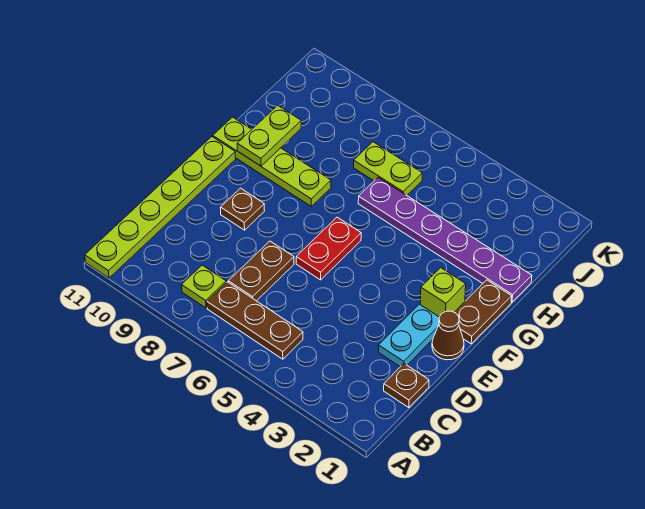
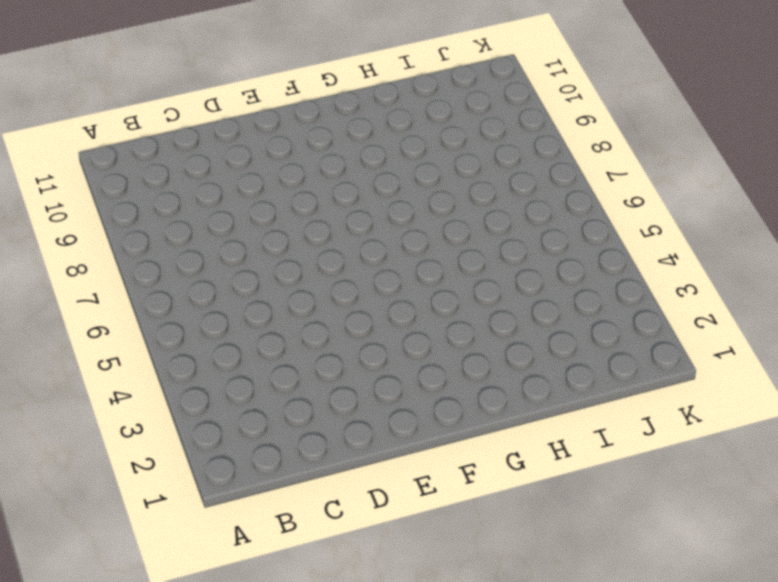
none -> lime 1x6 plate [85,137,236,278]
none -> brown 1x3 plate [207,282,303,359]
none -> lime 1x1 plate [182,265,226,308]

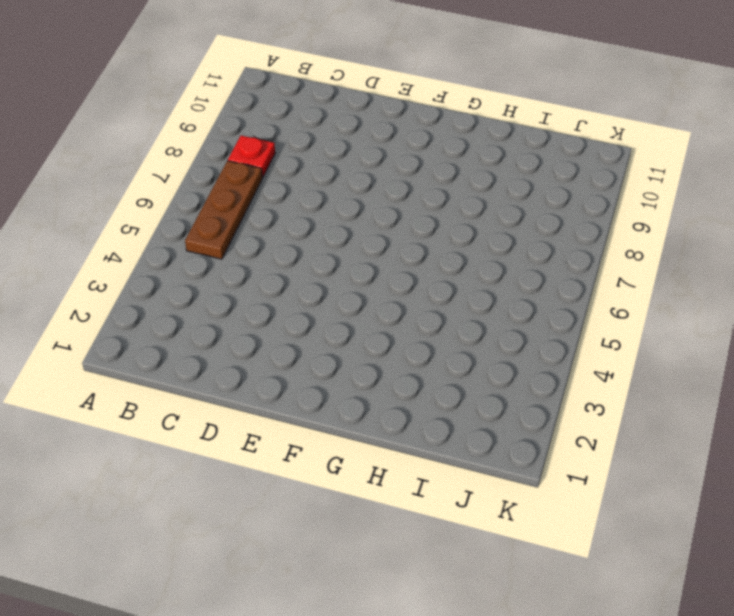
red 1x1 plate [228,136,275,178] -> lime 1x1 plate [182,265,226,308]
none -> lime 1x6 plate [85,137,236,278]
none -> brown 1x1 plate [384,364,429,408]
none -> brown 1x2 plate [228,241,294,301]

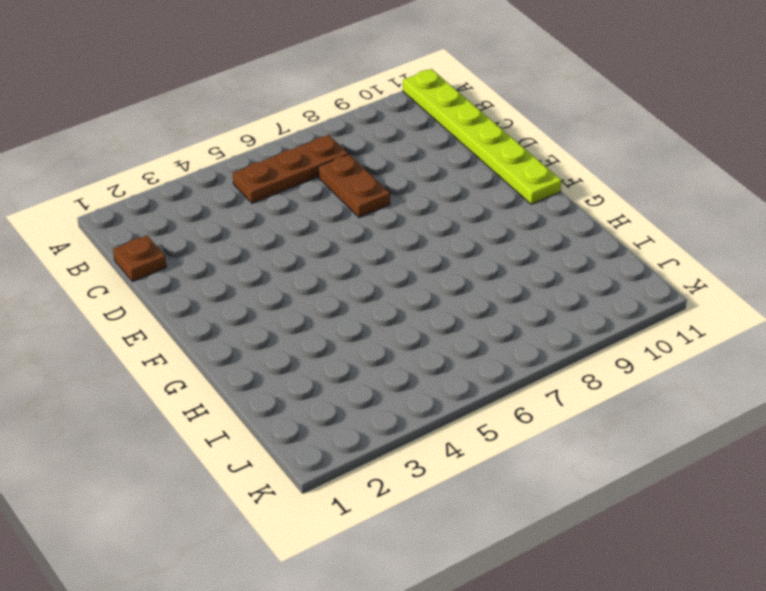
none -> lime 1x1 plate [182,265,226,308]
none -> cyan 1x2 plate [379,304,439,367]
none -> brown 1x1 cone [432,311,464,360]

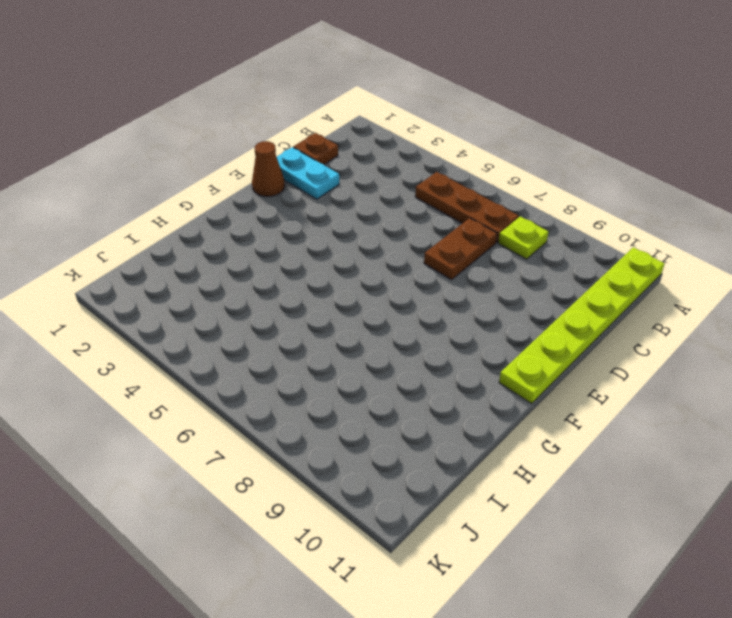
cyan 1x2 plate [277,147,339,199] -> cyan 1x2 plate turned to [379,304,439,367]
none -> red 1x2 plate [296,217,361,280]
none -> brown 1x1 plate [221,188,264,230]
none -> brown 1x2 plate [455,280,512,344]

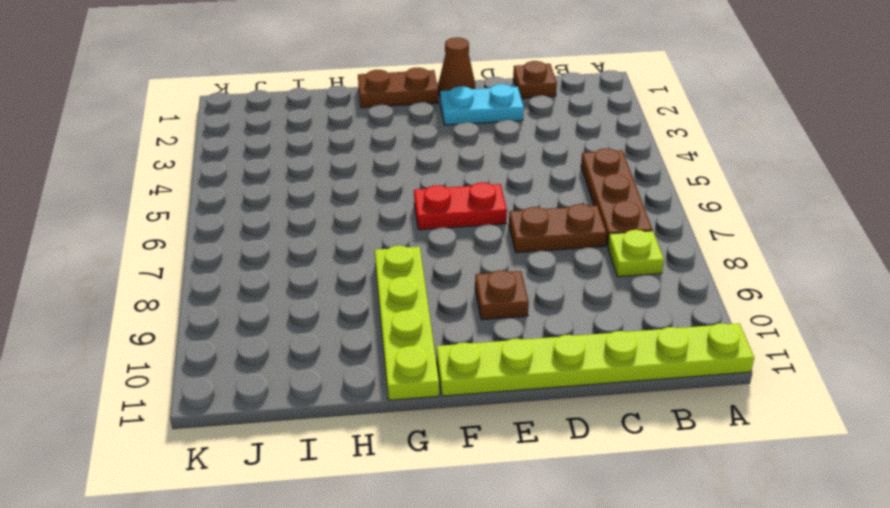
none -> lime 1x1 brick [420,268,466,317]
none -> purple 1x6 plate [358,178,532,302]
none -> lime 1x2 plate [354,142,422,195]

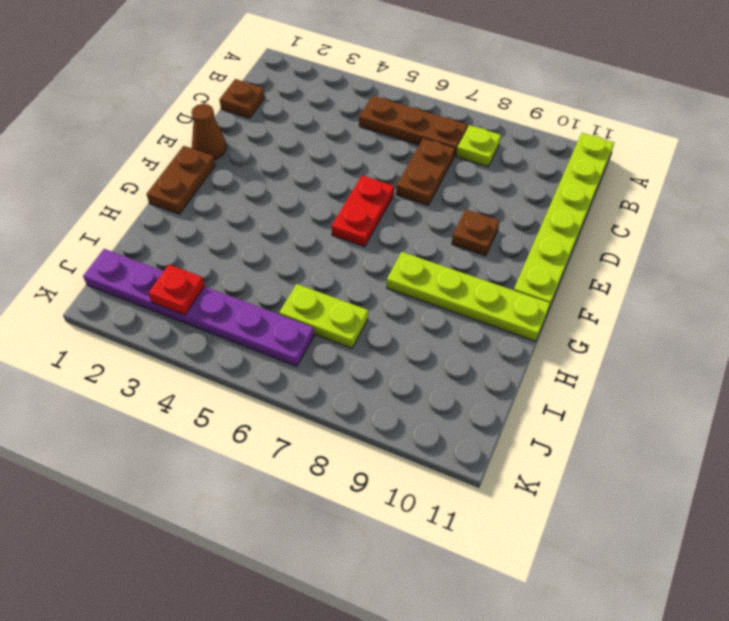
purple 1x6 plate [83,249,314,367] -> purple 1x6 plate moved to [358,178,532,302]
red 1x1 plate [149,265,205,315] -> none
none -> cyan 1x2 plate [379,304,439,367]
none -> lime 1x1 brick [420,268,466,317]
none -> lime 1x2 plate [237,105,301,166]

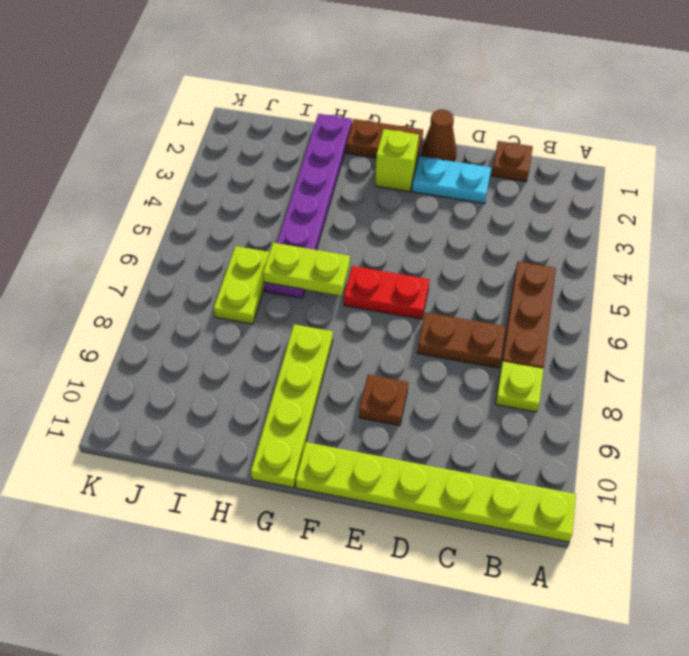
lime 1x2 plate [263,243,350,296] -> lime 1x2 plate moved to [237,105,301,166]

